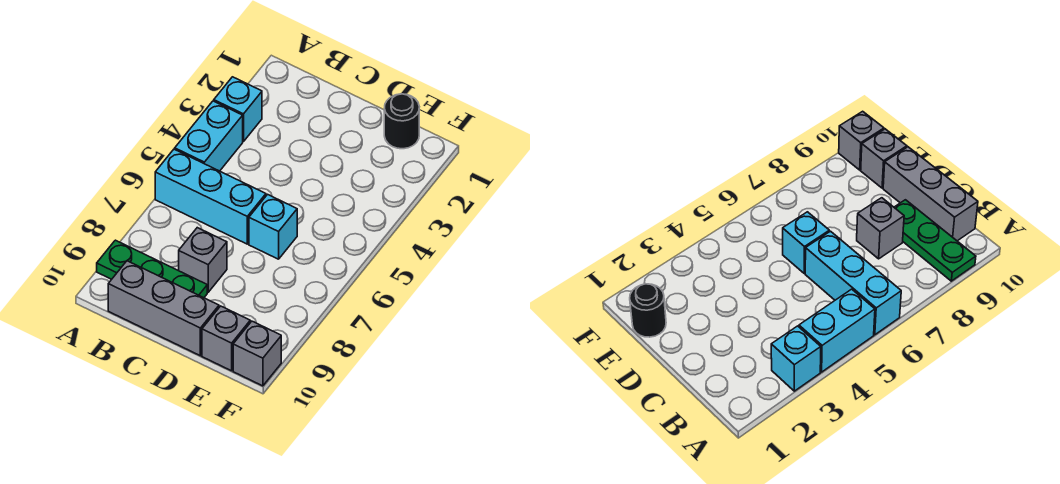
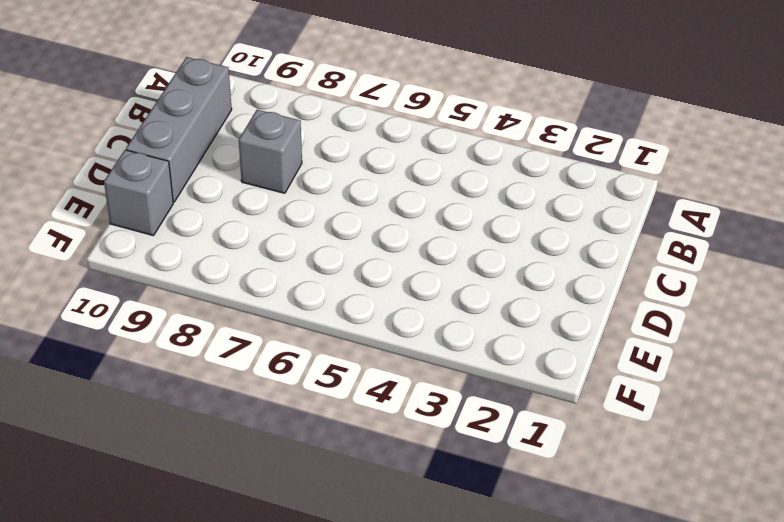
none -> cyan 1x1 brick [214,77,262,142]
none -> cyan 1x2 brick [175,101,243,171]

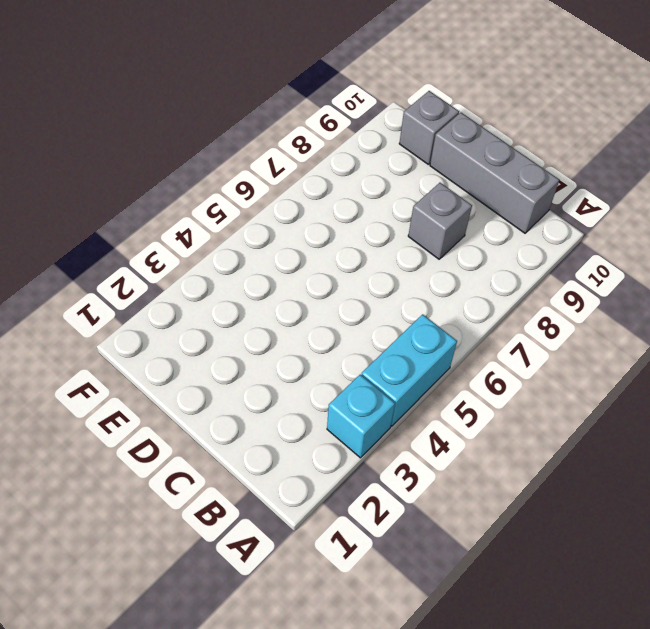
none -> cyan 1x3 brick [155,149,266,244]
none -> green 1x3 plate [97,240,207,298]

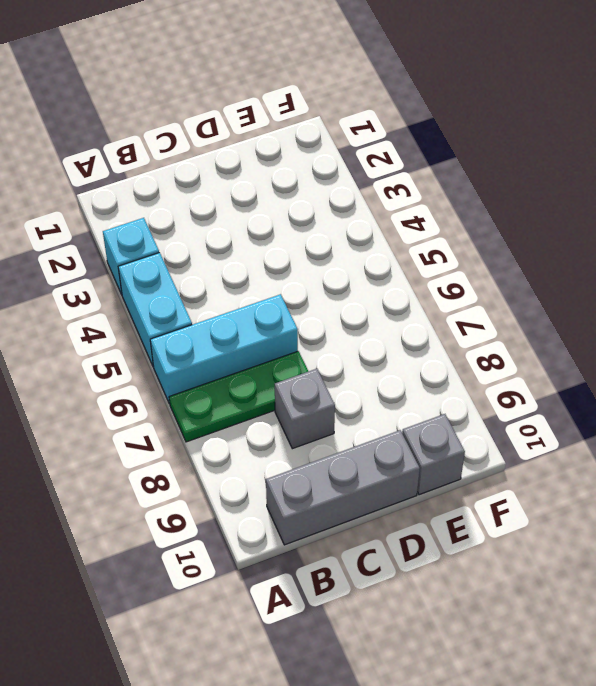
green 1x3 plate [169,351,308,442] -> green 1x3 plate moved to [97,240,207,298]
none -> cyan 1x1 brick [249,194,297,259]
none -> black 1x1 round brick [384,94,419,149]

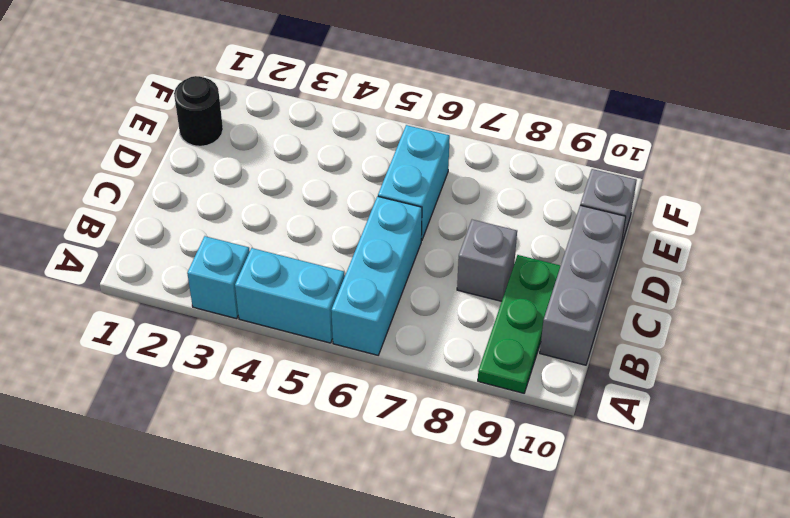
cyan 1x2 brick [378,125,450,241] -> cyan 1x1 brick [249,194,297,259]
none -> grey 1x1 brick [233,321,281,386]

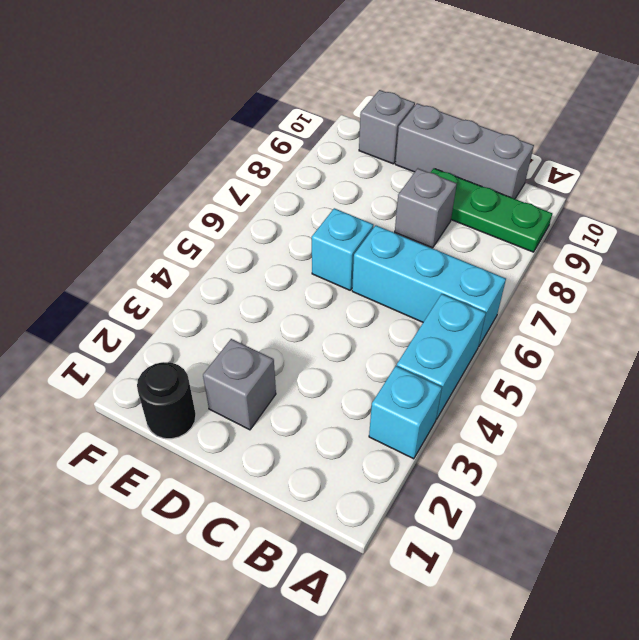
grey 1x1 brick [203,339,276,430] -> grey 1x1 brick moved to [233,321,281,386]

